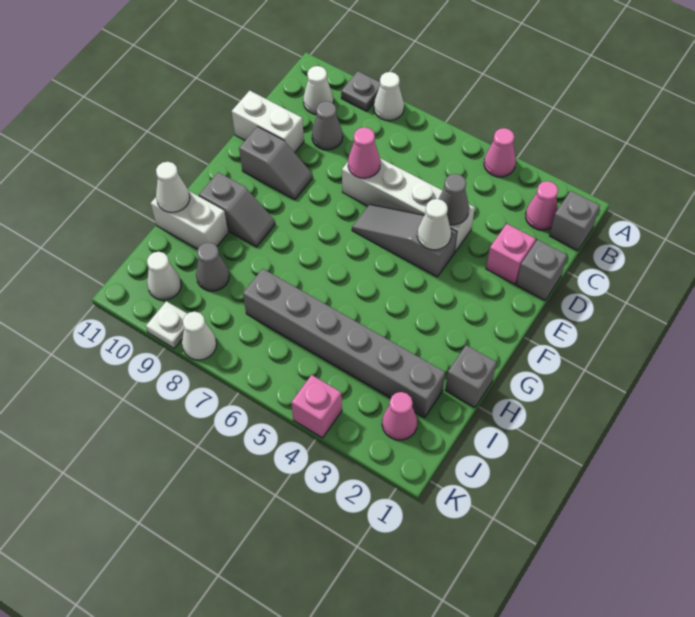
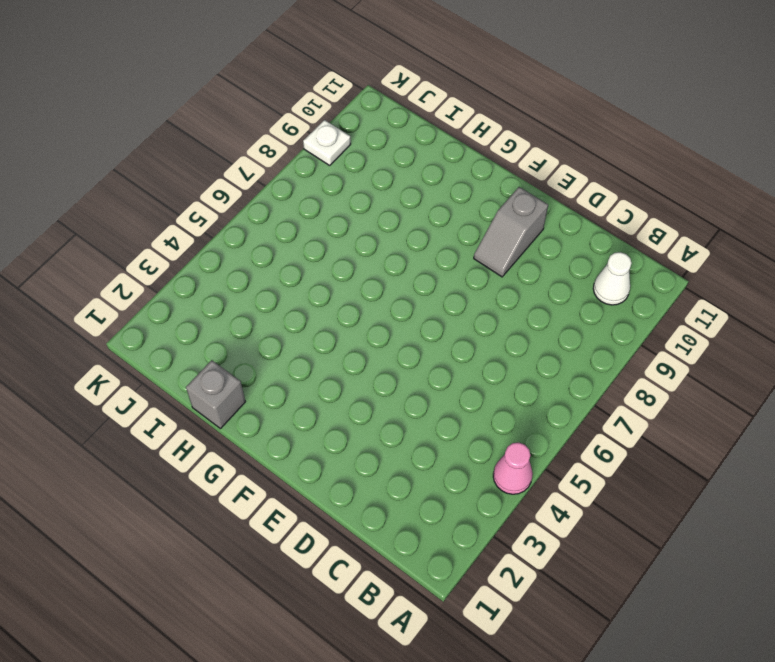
none -> white 1x1 cone [374,72,404,121]
none -> grey 1x1 plate [341,71,380,111]
none -> grey 1x1 brick [549,191,600,251]

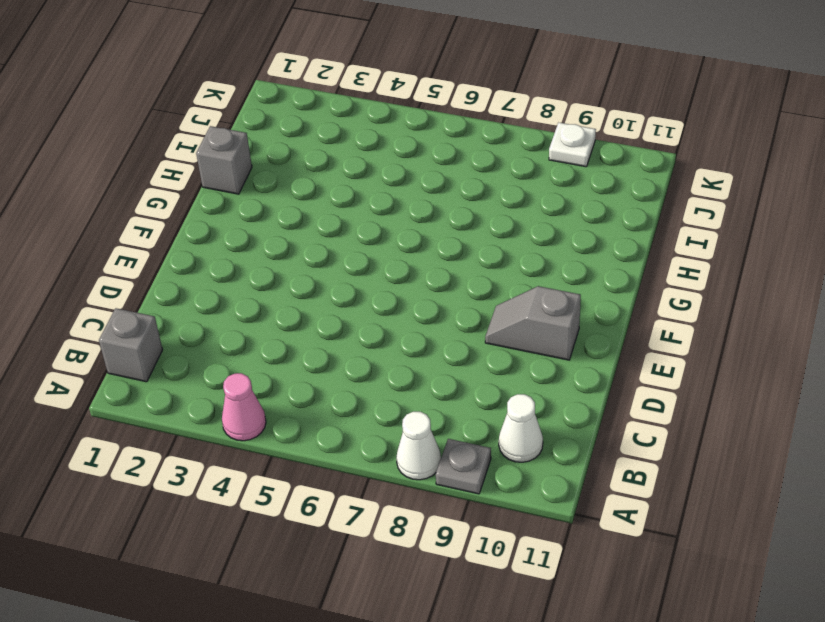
none -> pink 1x1 cone [526,181,558,230]
none -> grey 1x1 cone [312,101,343,150]
none -> grey 1x1 brick [516,240,567,300]

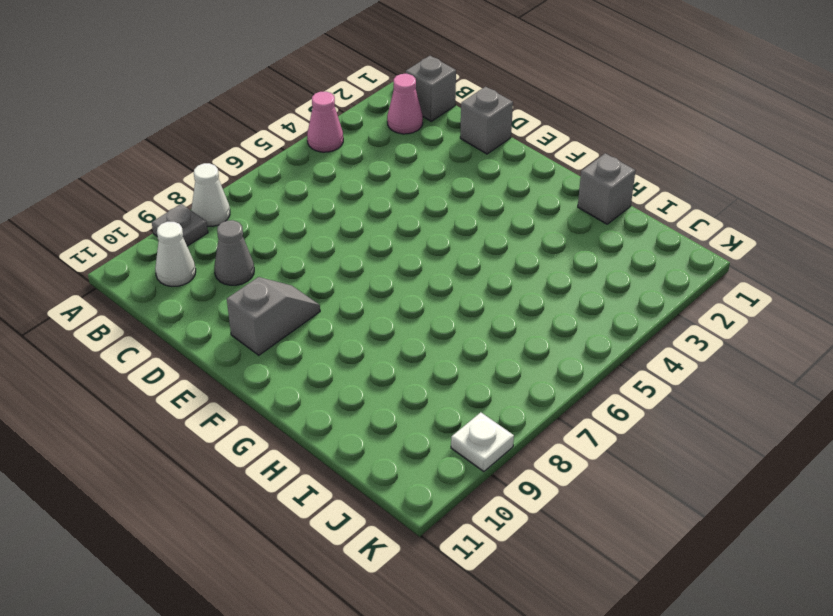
none -> pink 1x1 brick [486,224,536,284]
none -> white 1x4 brick [342,158,475,252]
none -> white 1x2 brick [231,91,304,153]

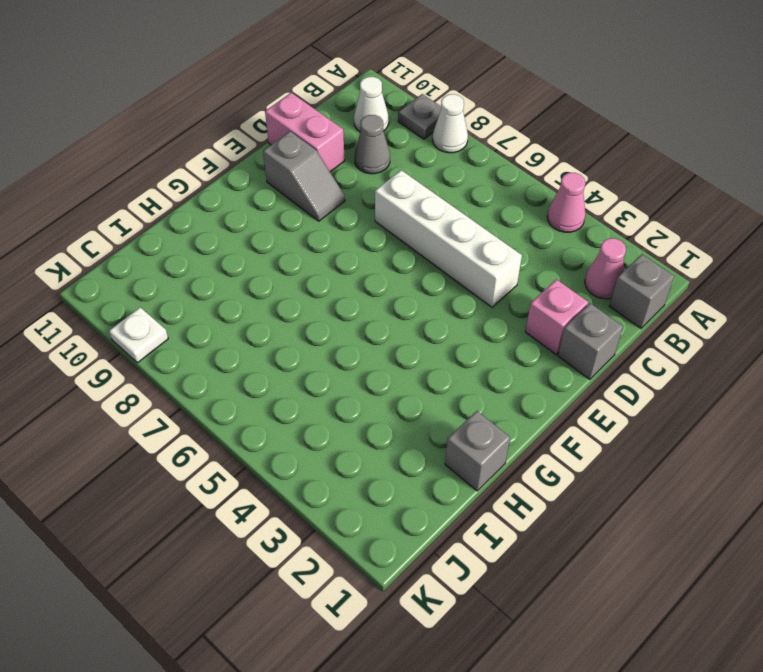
pink 1x2 brick [265,93,345,172] -> white 1x2 brick [231,91,304,153]
none -> grey 1x3 slope [352,204,457,277]
none -> grey 1x2 slope [199,172,275,247]
none -> white 1x2 brick [151,191,228,249]

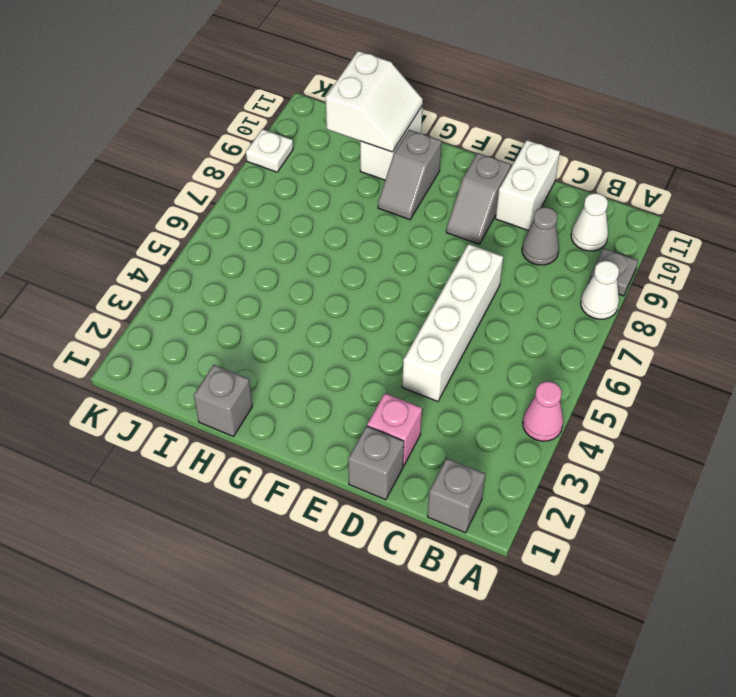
white 2x2 slope [326,51,423,152] -> white 1x1 cone [156,162,190,212]
none -> pink 1x1 cone [526,181,558,230]
none -> grey 1x3 slope [352,204,457,277]
none -> grey 1x6 brick [243,269,445,418]

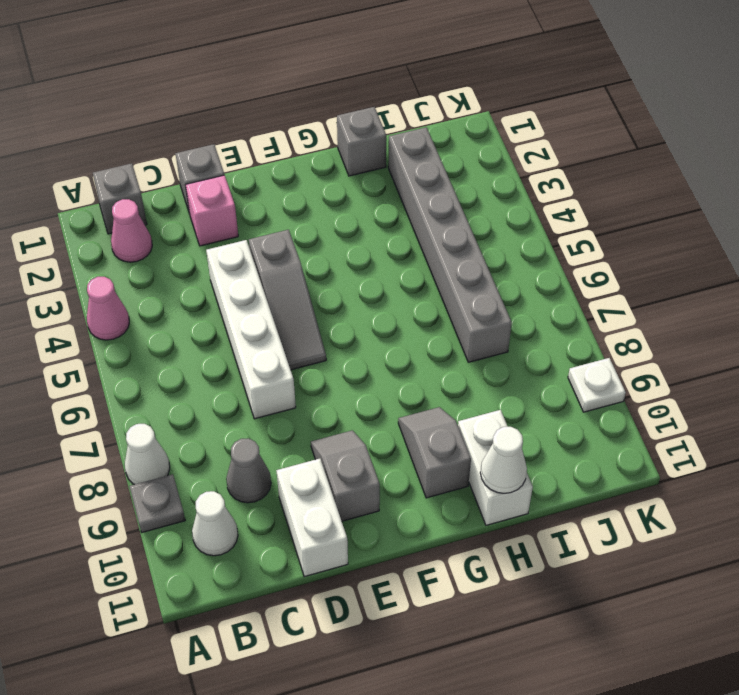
none -> grey 1x1 cone [196,243,230,291]
none -> pink 1x1 cone [382,392,417,440]
none -> white 1x1 cone [147,252,181,300]

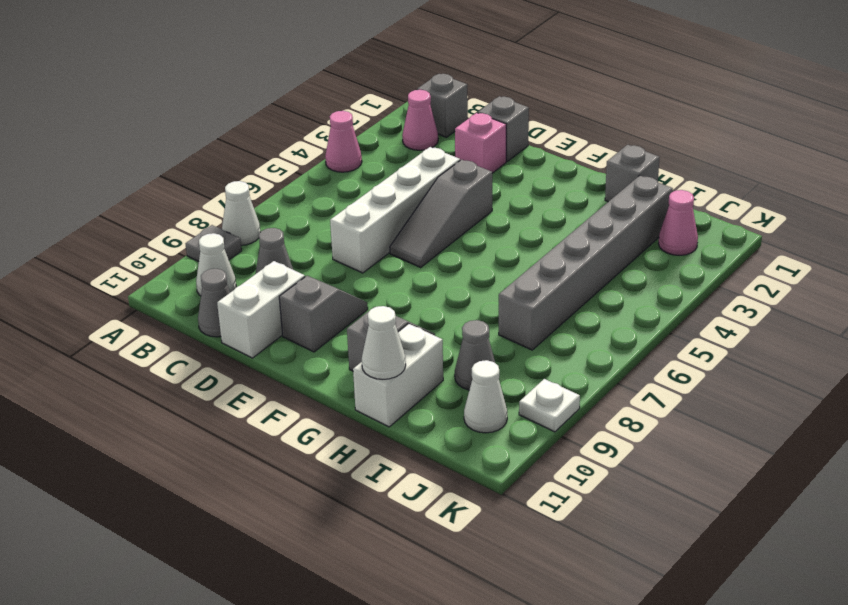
grey 1x1 cone [198,269,230,337] -> grey 1x1 cone moved to [439,174,469,225]
none -> pink 1x1 brick [291,375,342,438]
none -> white 1x1 cone [182,312,217,360]
none -> pink 1x1 cone [348,127,380,178]

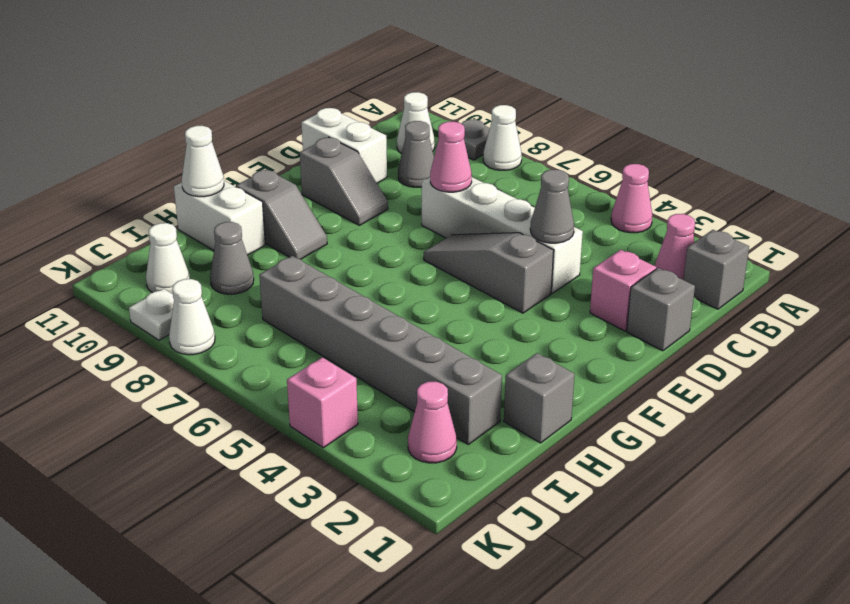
none -> white 1x1 cone [417,199,451,250]

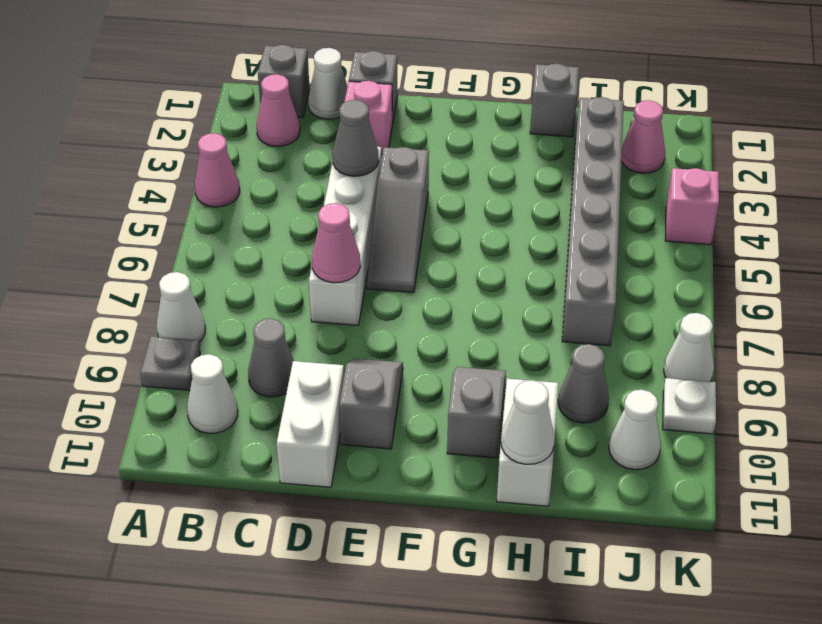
white 1x1 cone [308,48,347,119] -> white 1x1 cone moved to [417,199,451,250]

